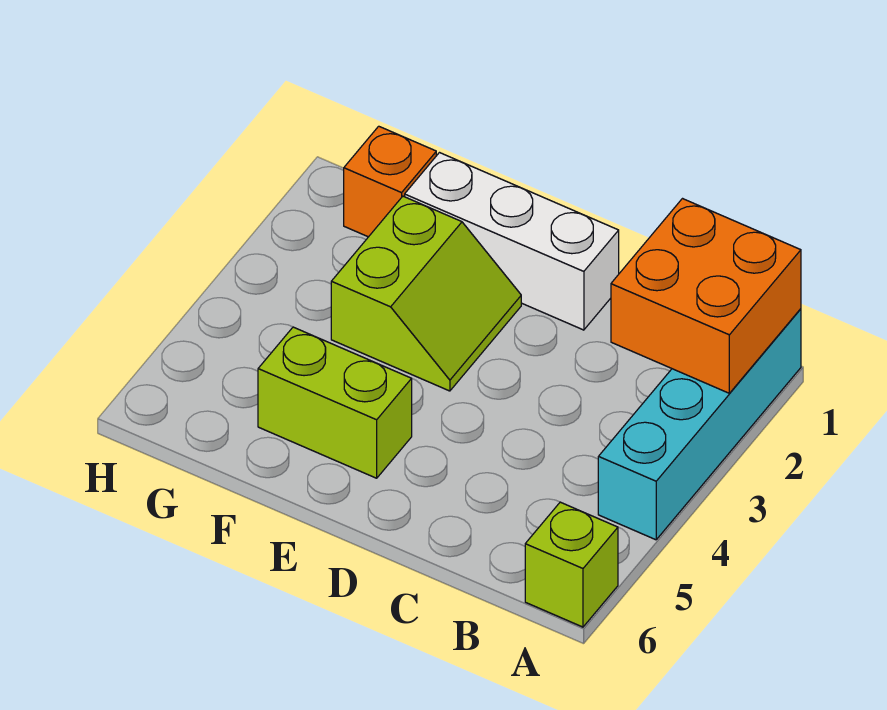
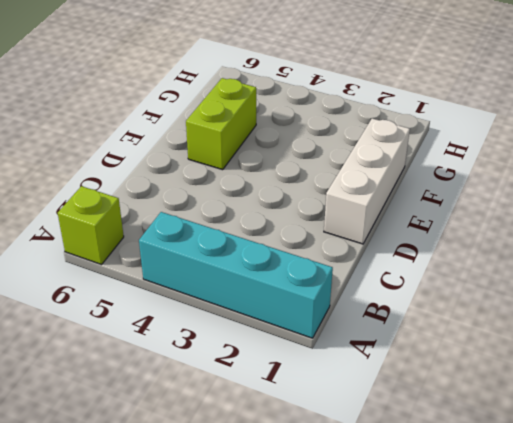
none -> lime 2x2 slope [331,196,521,391]
none -> orange 1x1 brick [344,126,436,237]

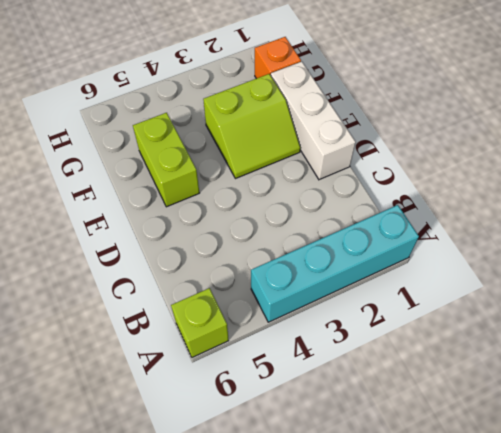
none -> orange 2x2 brick [611,199,801,393]

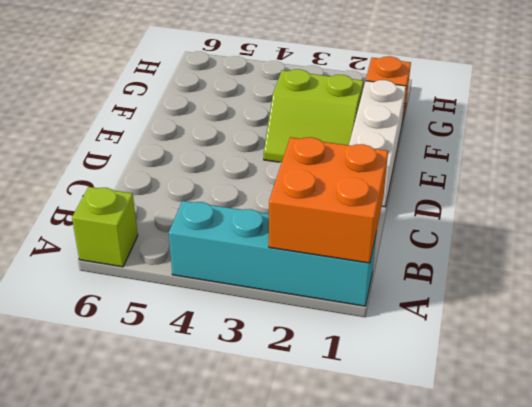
none -> lime 1x2 brick [258,327,412,478]

